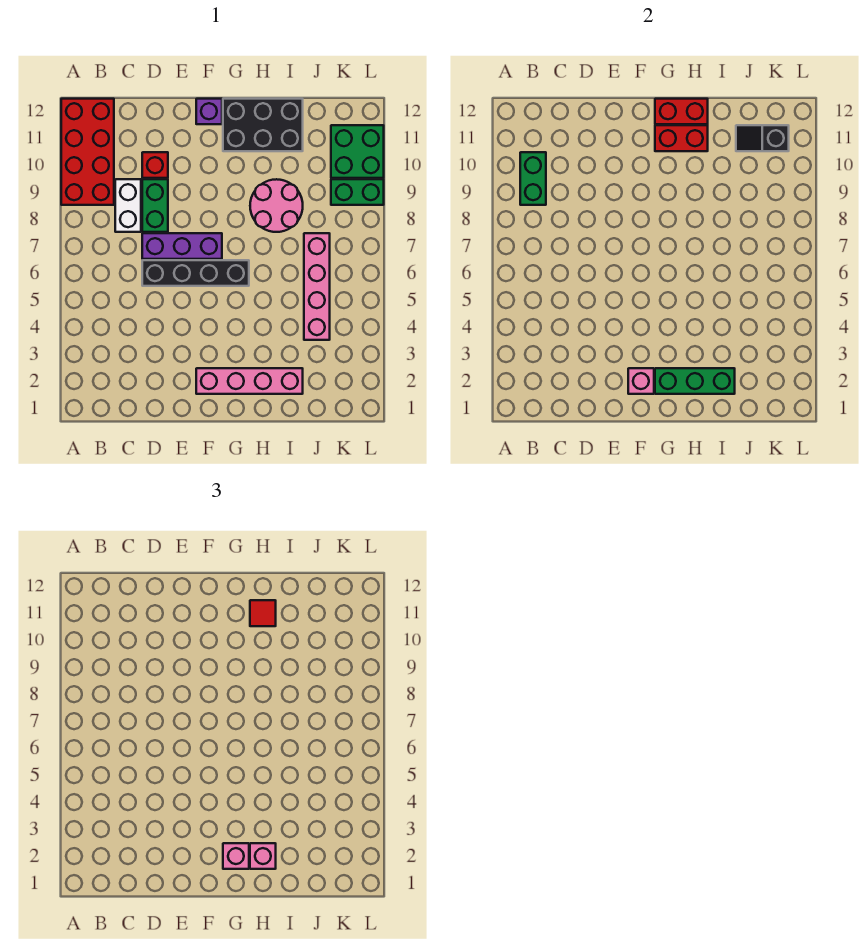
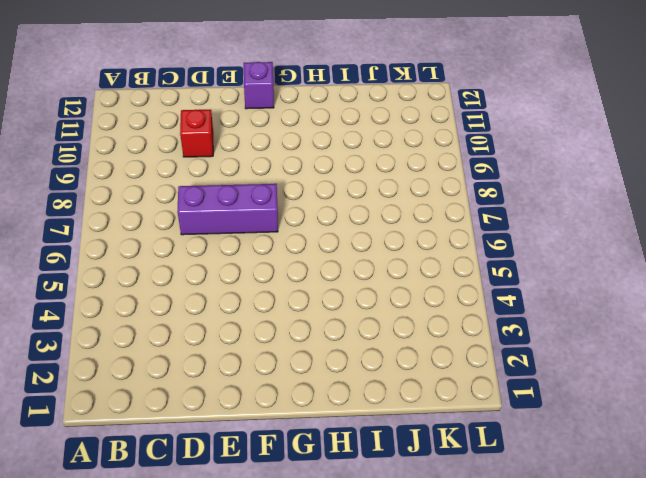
none -> red 2x4 brick [61,99,114,205]
none -> white 1x2 brick [115,179,141,232]
none -> black 1x4 brick [142,260,249,286]

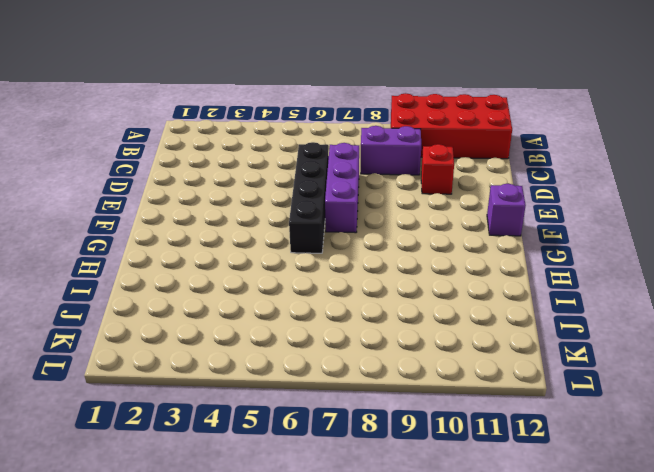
purple 1x2 brick [361,126,421,175] -> white 1x2 brick [115,179,141,232]
none -> green 1x2 brick [142,179,168,232]
none -> pink 1x4 brick [196,368,303,394]
none -> black 2x3 brick [223,99,303,151]

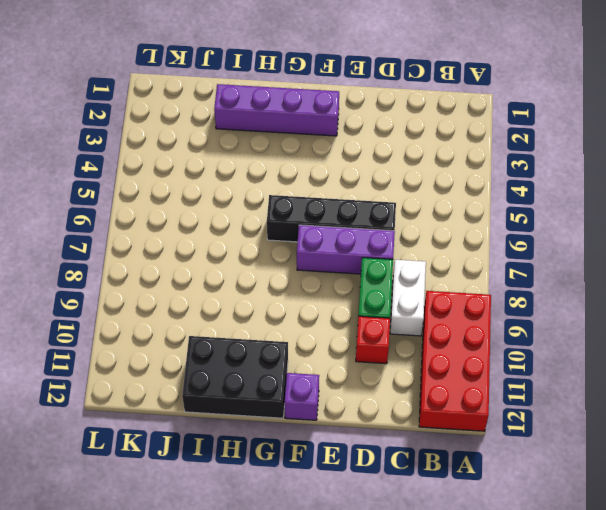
purple 1x4 brick [214,84,339,136] -> pink 1x4 brick [196,368,303,394]
none -> pink 2x2 round brick [250,179,303,232]
none -> pink 1x4 brick [304,233,330,340]
none -> green 1x2 brick [331,179,384,205]

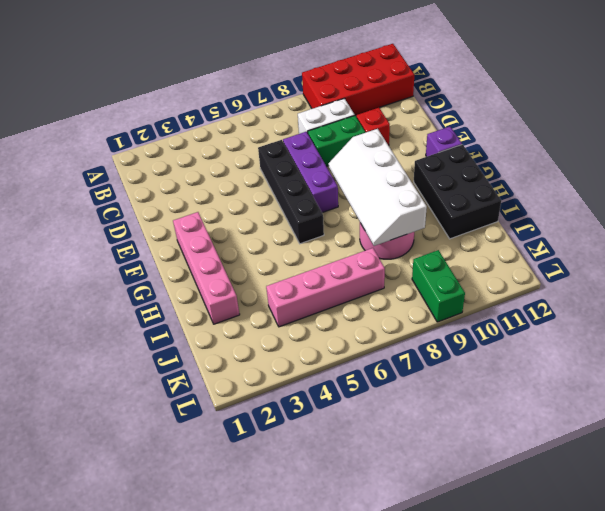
white 2x4 slope [329,129,427,246] -> none
none -> green 2x2 brick [331,125,384,178]
none -> green 1x2 brick [520,152,546,205]
none -> pink 1x1 brick [628,368,654,394]

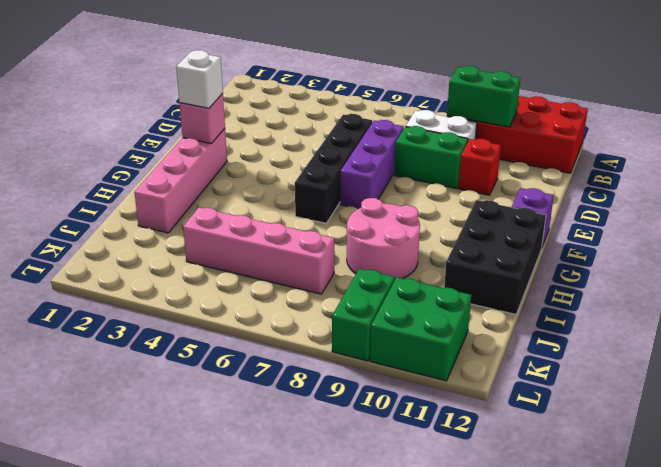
white 1x1 brick [176,50,223,108] -> none
none -> green 1x3 brick [655,368,735,394]
none -> red 1x2 brick [655,125,708,151]
none -> red 1x2 brick [655,99,708,124]

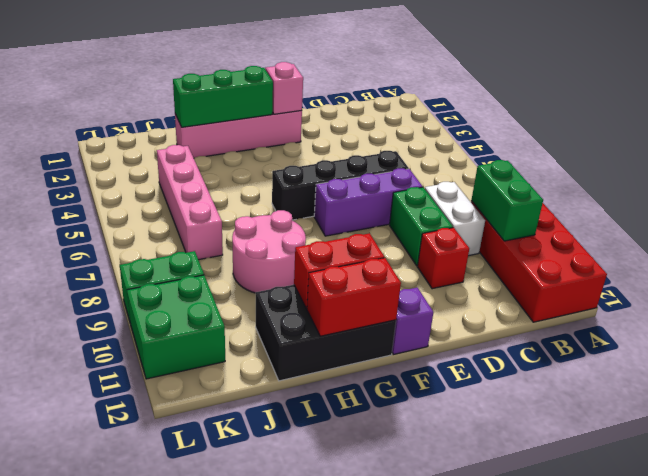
none -> black 1x2 slope [736,125,789,151]
none -> pink 1x1 brick [223,843,249,869]
none -> pink 1x1 brick [250,843,276,869]

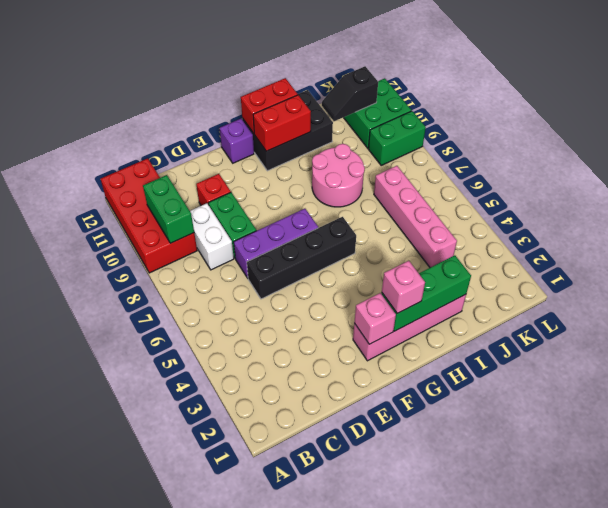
none -> pink 1x1 brick [250,843,276,869]
none -> red 1x1 tile [250,600,276,626]

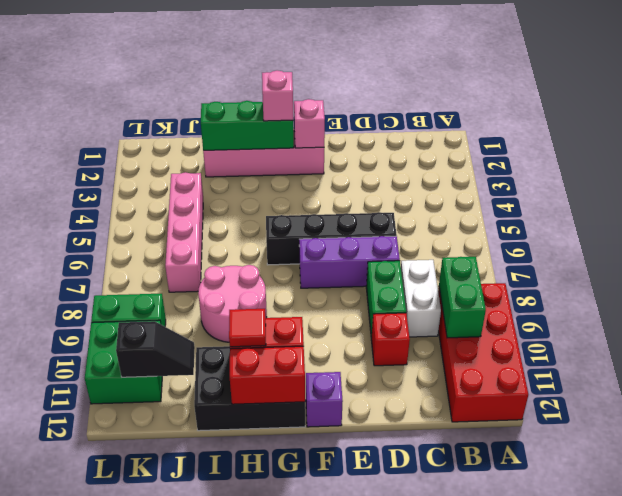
none -> pink 1x1 brick [250,843,276,869]

